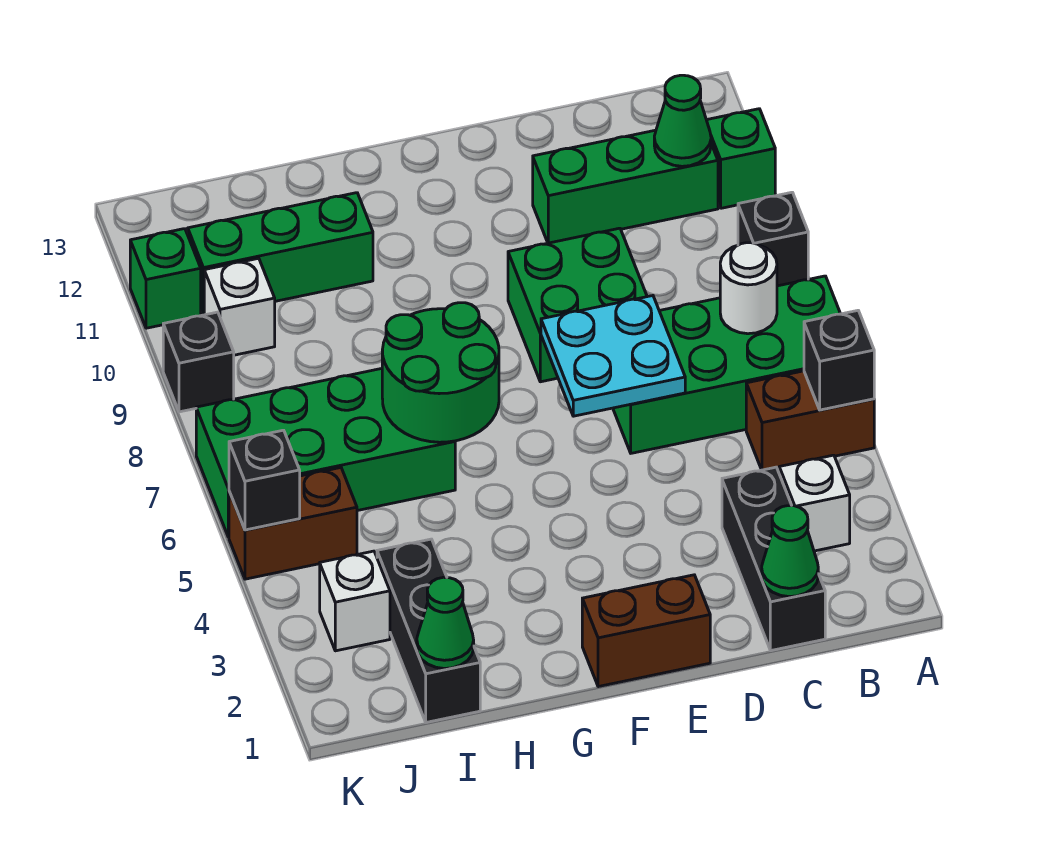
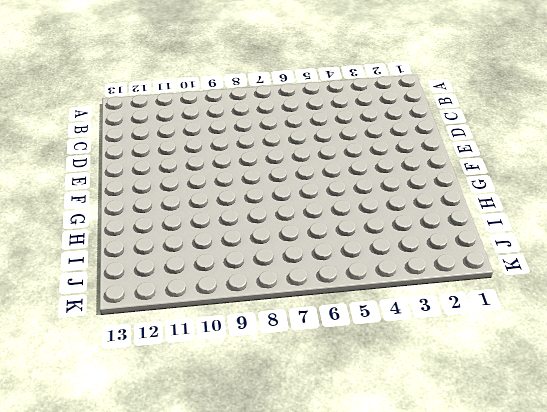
none -> brown 1x2 brick [746,371,874,470]
none -> green 2x4 brick [613,276,840,453]
none -> black 1x1 brick [738,192,808,286]

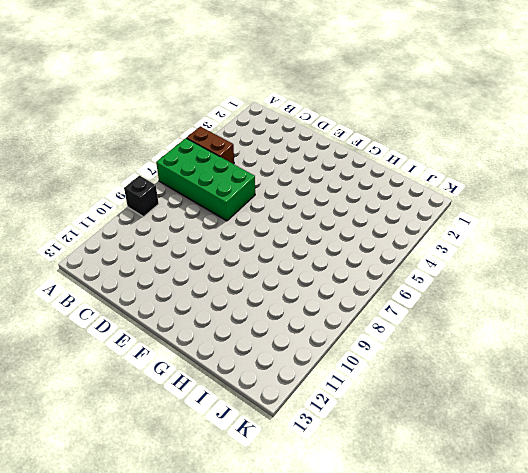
none -> green 1x1 brick [707,109,775,208]
none -> white 1x1 brick [779,455,850,551]
none -> green 1x3 brick [533,130,718,243]

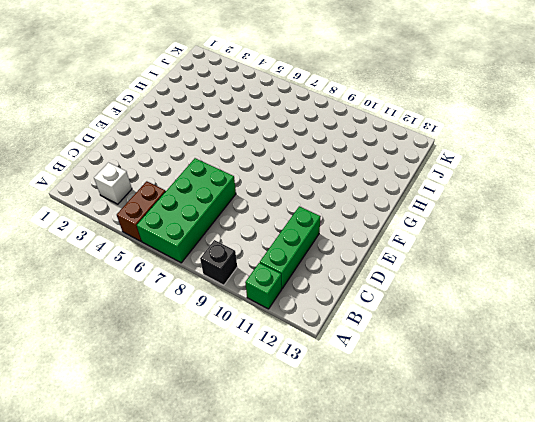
none -> black 1x3 brick [722,467,825,651]
none -> green 2x2 brick [508,228,647,382]
none -> brown 1x2 brick [582,575,710,687]

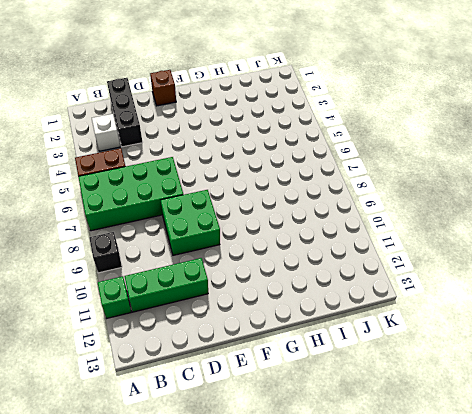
brown 1x1 brick [150,70,176,106] -> brown 1x2 brick [582,575,710,687]
none -> green 2x4 brick [196,369,455,537]
none -> green 1x3 brick [188,193,373,315]
none -> black 1x3 brick [377,539,480,722]

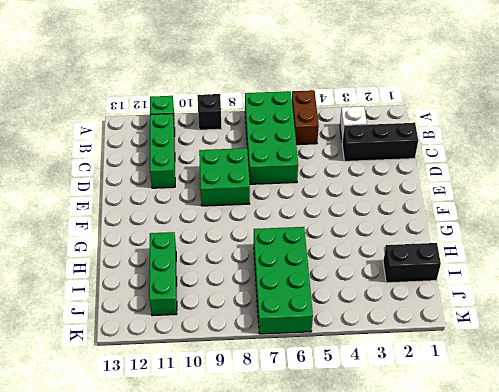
black 1x2 brick [383,243,441,283] -> black 1x3 brick [377,539,480,722]
none -> brown 1x2 brick [582,575,710,687]
none -> white 1x1 brick [320,551,390,651]
none -> brown 1x2 brick [229,468,357,579]

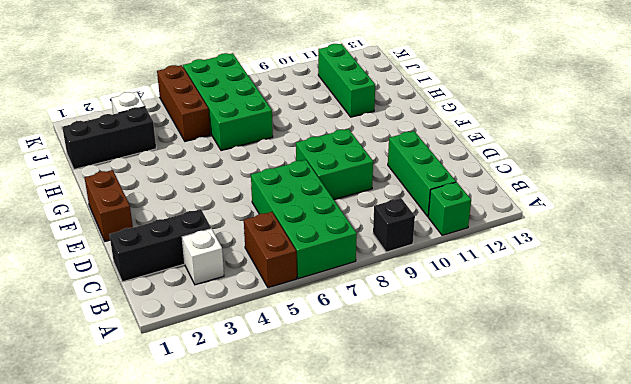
brown 1x3 brick [157,65,210,141] -> brown 1x2 brick [229,468,357,579]
none -> white 1x1 brick [204,258,275,355]
none -> black 1x1 brick [163,312,234,412]
none -> green 1x1 brick [130,229,201,328]

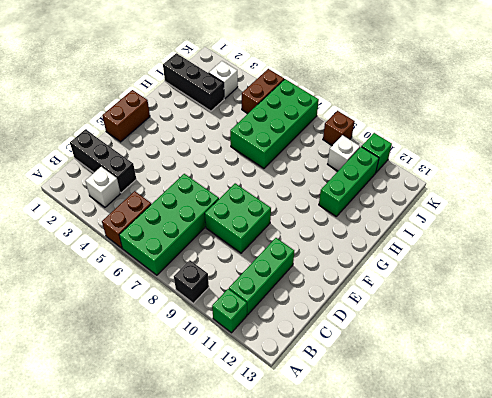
brown 1x1 brick [323,111,355,146] -> black 1x1 brick [163,312,234,412]
none -> black 1x1 brick [804,311,874,410]
none -> white 1x1 round brick [720,243,777,334]
none -> green 1x1 cone [654,75,711,166]

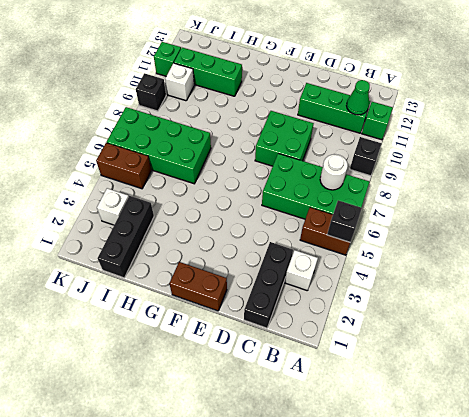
none -> green 1x1 cone [762,506,818,597]
none -> cyan 2x2 plate [541,296,685,416]
none -> green 2x2 round brick [382,303,499,442]

